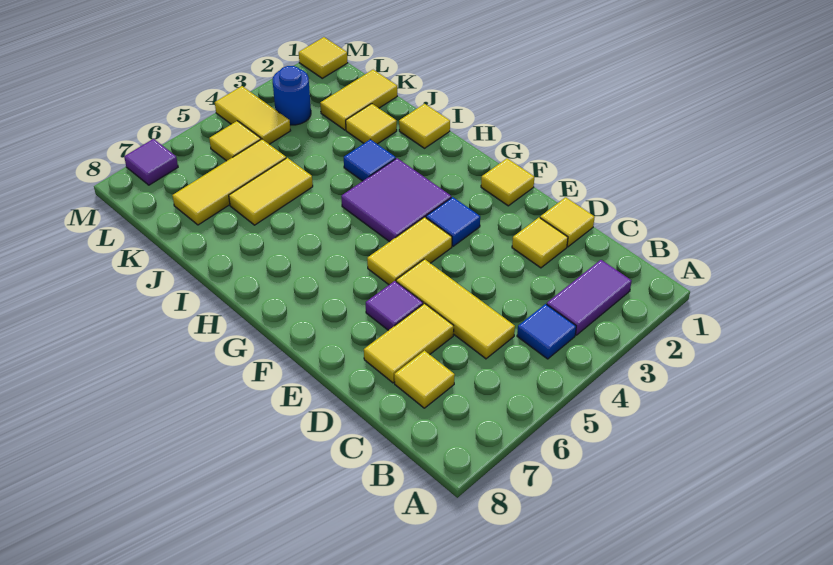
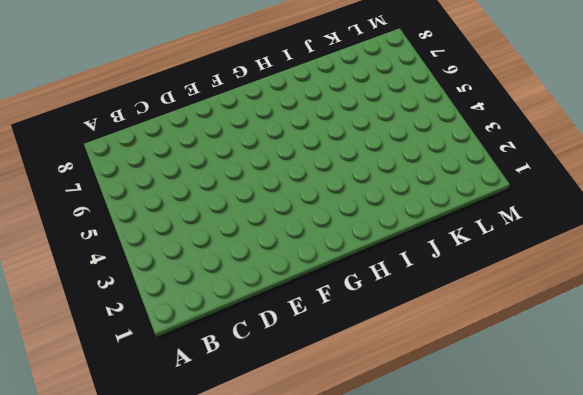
none -> purple 1x2 tile [547,260,632,335]
none -> blue 1x1 tile [517,304,576,359]
none -> yellow 1x3 tile [396,259,515,359]

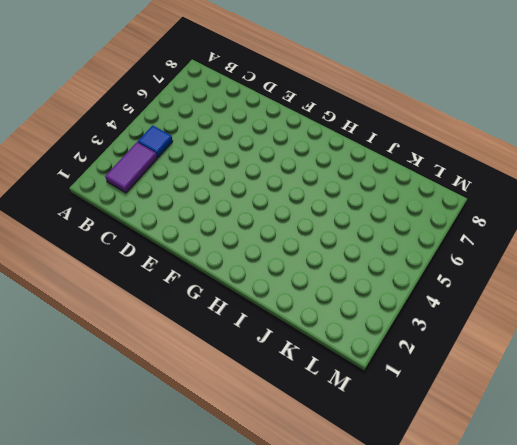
none -> yellow 1x3 tile [396,259,515,359]
none -> yellow 1x1 tile [394,351,455,408]
none -> yellow 1x1 tile [540,197,595,247]

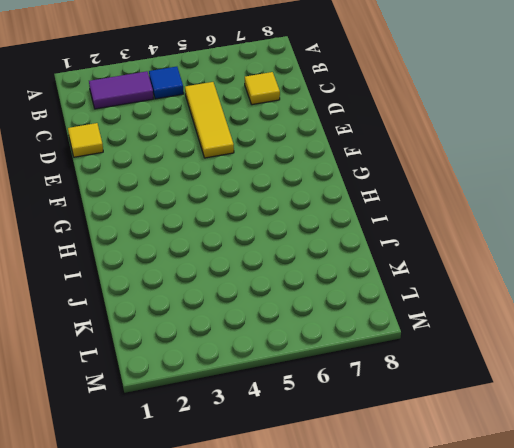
none -> yellow 1x1 tile [512,218,568,268]
none -> yellow 1x2 tile [364,304,454,383]
none -> purple 1x1 tile [366,281,423,330]

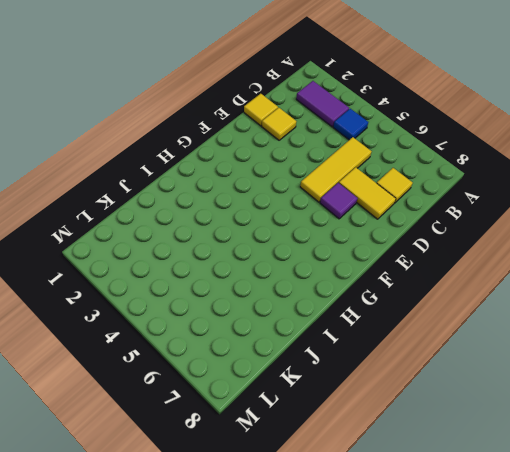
none -> yellow 1x1 tile [481,159,534,206]
none -> blue 1x1 tile [426,197,480,246]
none -> yellow 1x2 tile [367,217,452,285]

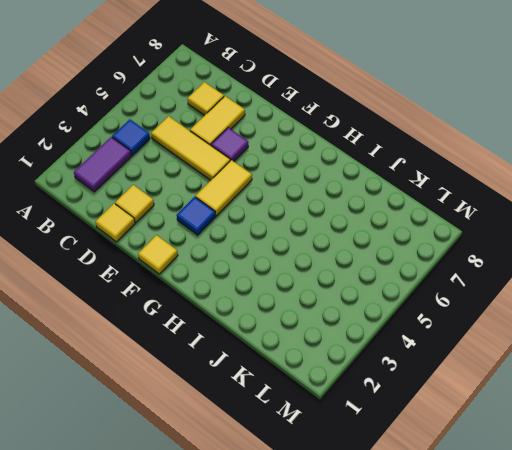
none -> purple 2x2 tile [341,158,451,242]
none -> yellow 1x1 tile [399,104,450,148]
none -> blue 1x1 tile [344,139,396,181]

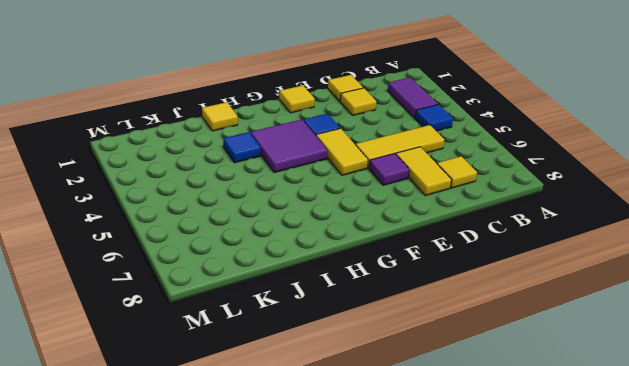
none -> yellow 1x1 tile [346,104,397,144]
none -> yellow 1x2 tile [229,158,313,225]
none -> yellow 1x2 tile [320,70,397,130]

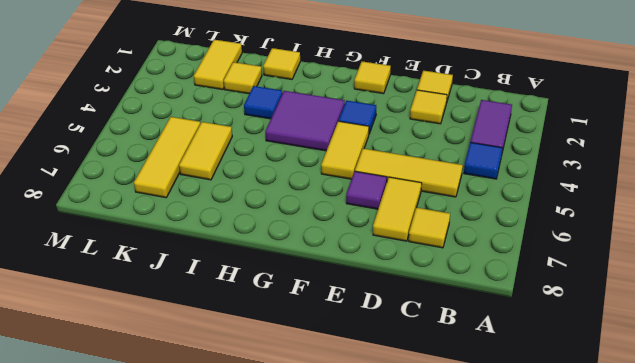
none -> blue 1x1 round brick [273,66,311,125]
none -> yellow 1x2 tile [215,86,291,144]
none -> yellow 1x1 tile [209,121,261,161]

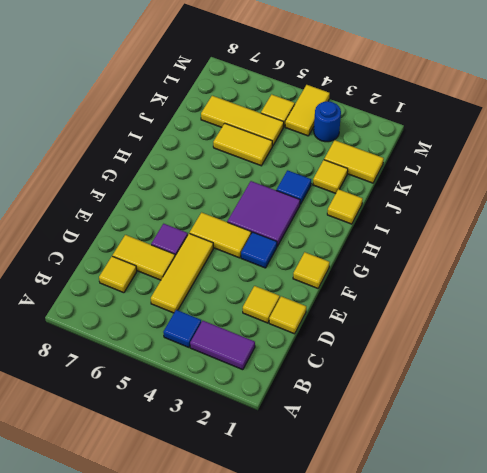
none -> yellow 1x1 tile [299,37,348,78]
none -> purple 1x1 tile [124,139,178,185]

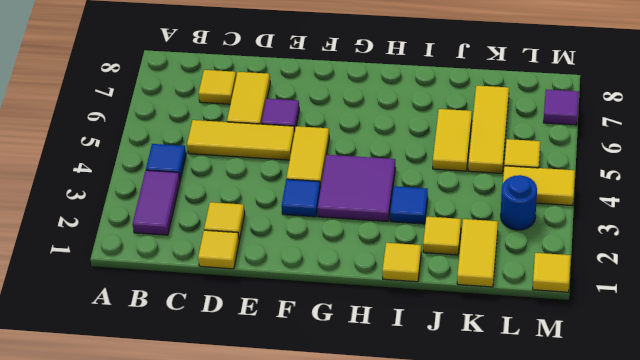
none -> yellow 1x1 tile [481,159,534,206]

